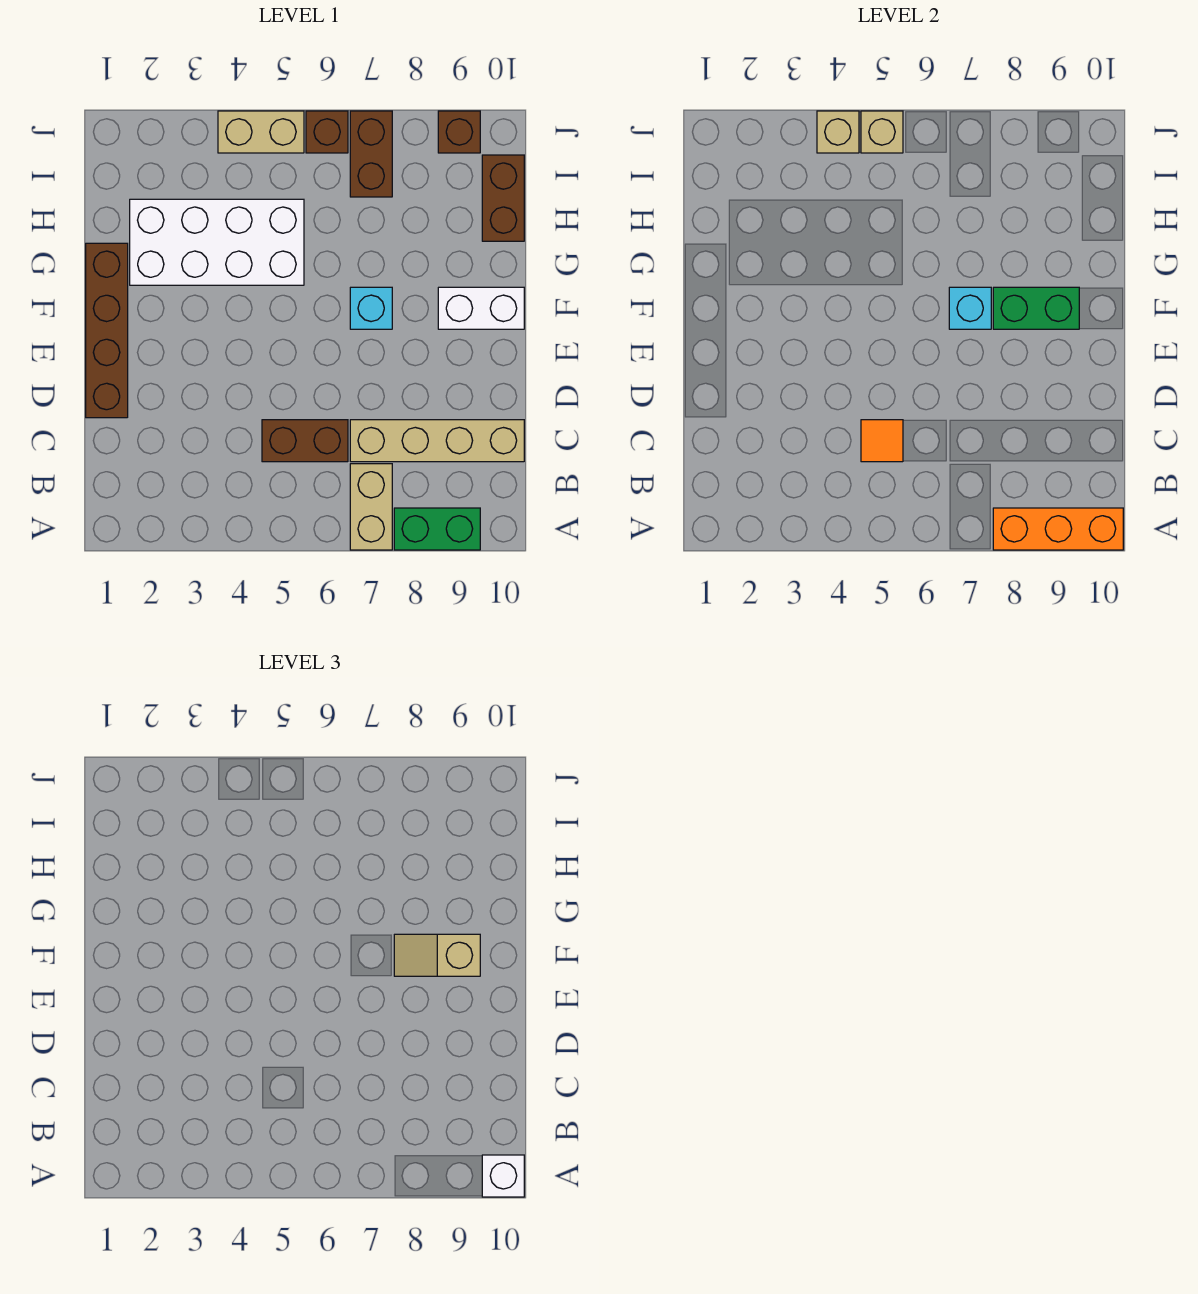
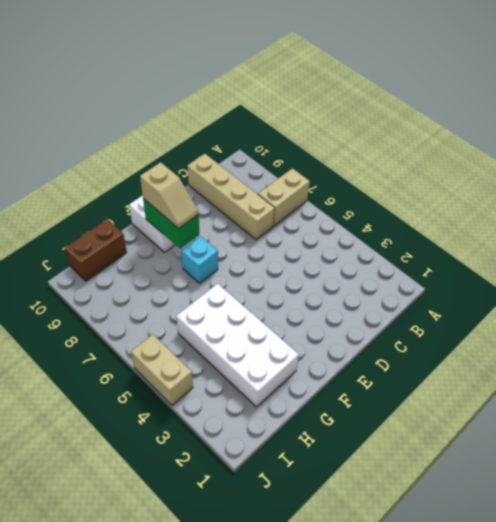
none -> green 1x2 brick [394,508,480,550]
none -> brown 1x2 brick [262,420,348,462]
none -> brown 1x4 brick [86,243,128,418]

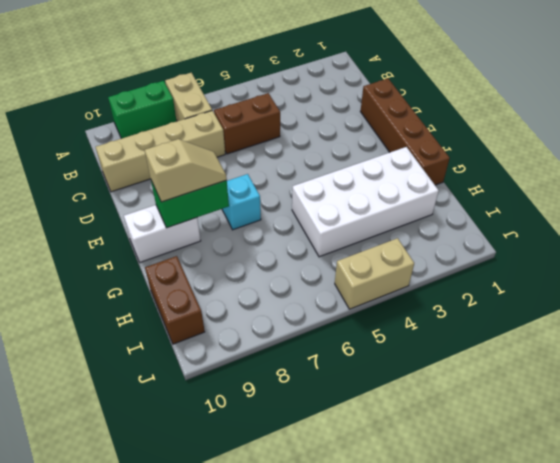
none -> brown 1x2 brick [350,111,392,197]
none -> brown 1x1 brick [306,111,348,153]
none -> brown 1x1 brick [438,111,480,153]

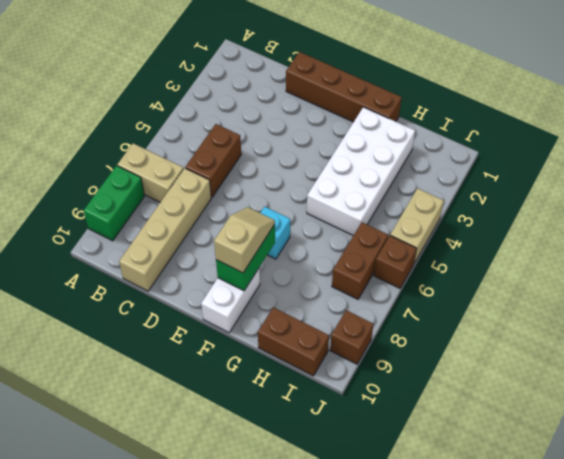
brown 1x2 brick [332,222,388,299] -> brown 1x2 brick turned to [350,111,392,197]
none -> orange 1x3 brick [993,508,1123,550]
none -> orange 1x1 tile [861,420,903,462]
none -> cyan 1x1 brick [949,287,991,329]

